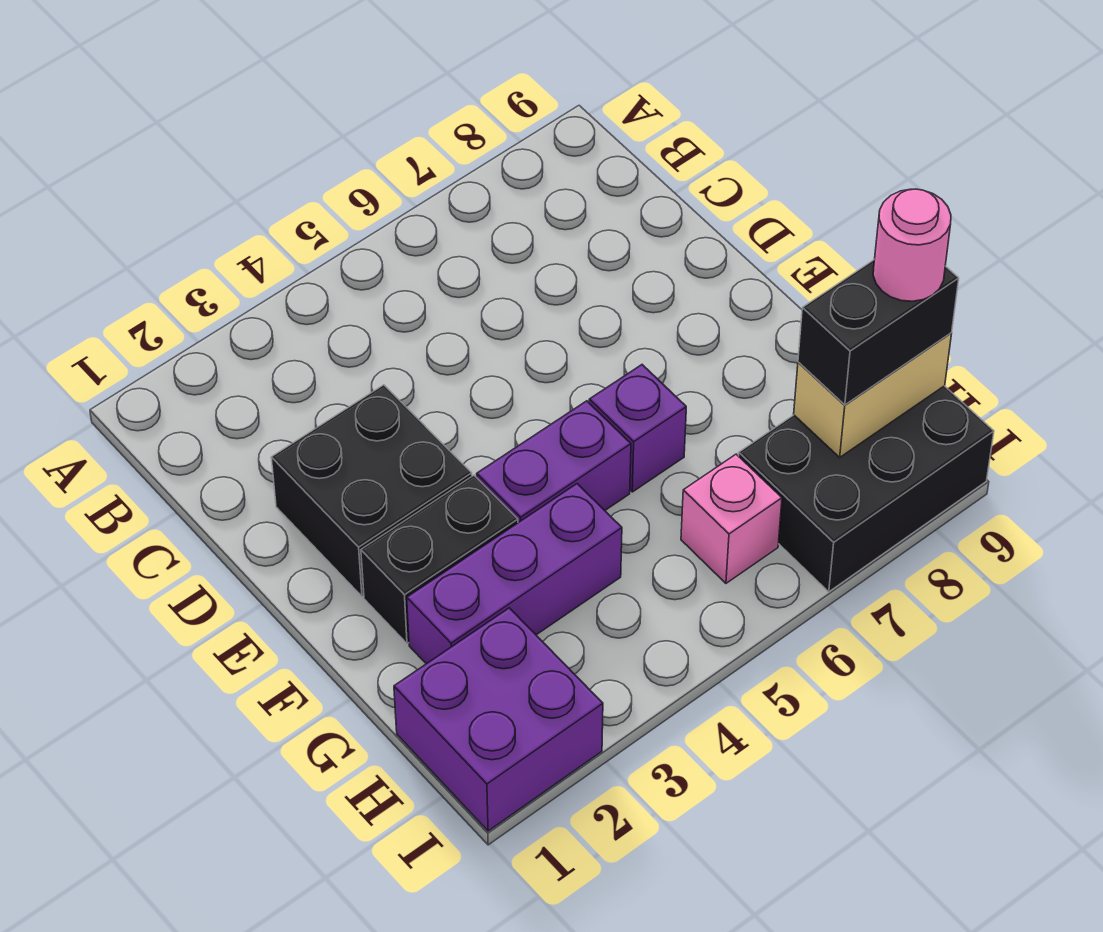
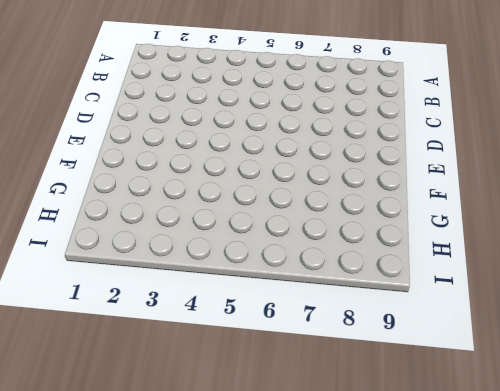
none -> black 2x2 brick [271,385,472,597]
none -> black 1x2 brick [361,475,518,644]

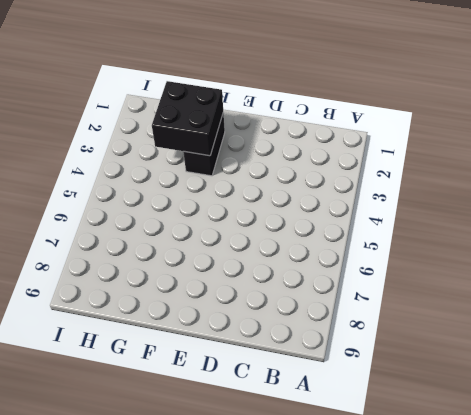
black 2x2 brick [152,81,223,156] -> black 2x2 brick moved to [271,385,472,597]
none -> purple 1x2 brick [477,401,631,523]
none -> purple 1x1 brick [589,365,686,492]

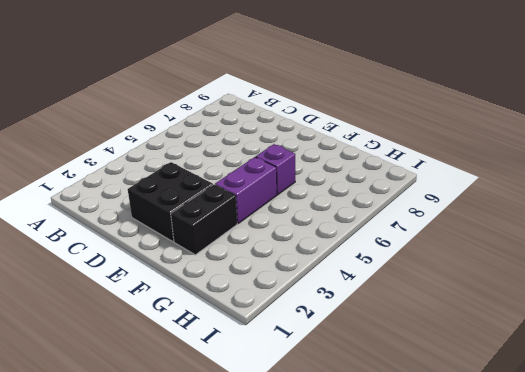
none -> purple 1x3 brick [407,484,622,664]
none -> purple 2x2 brick [394,608,603,831]

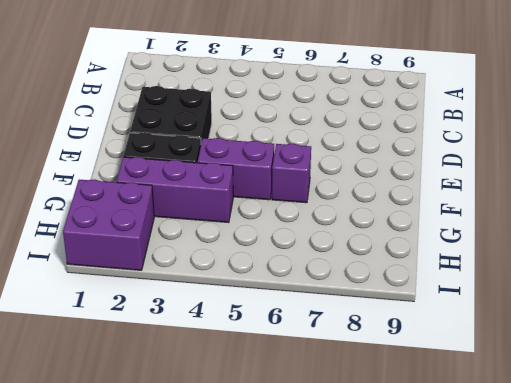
none -> pink 1x1 brick [681,454,782,583]
none -> black 2x3 brick [739,386,994,592]

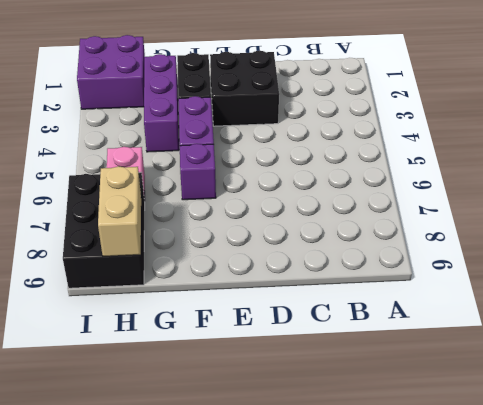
none -> black 1x2 brick [798,259,959,405]
none -> pink 1x1 round brick [873,189,951,301]

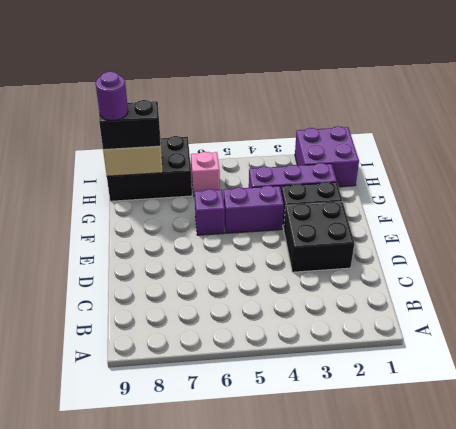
purple 1x1 round brick [96,71,128,121] -> pink 1x1 round brick [873,189,951,301]

